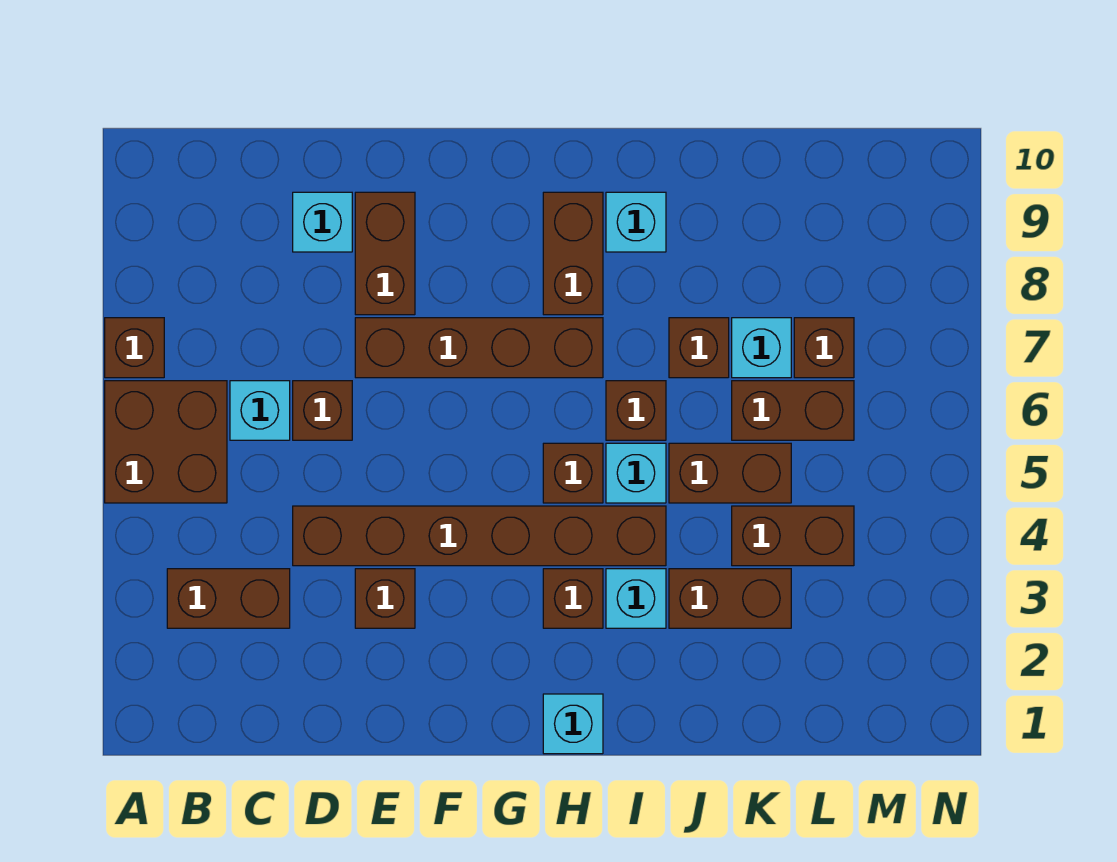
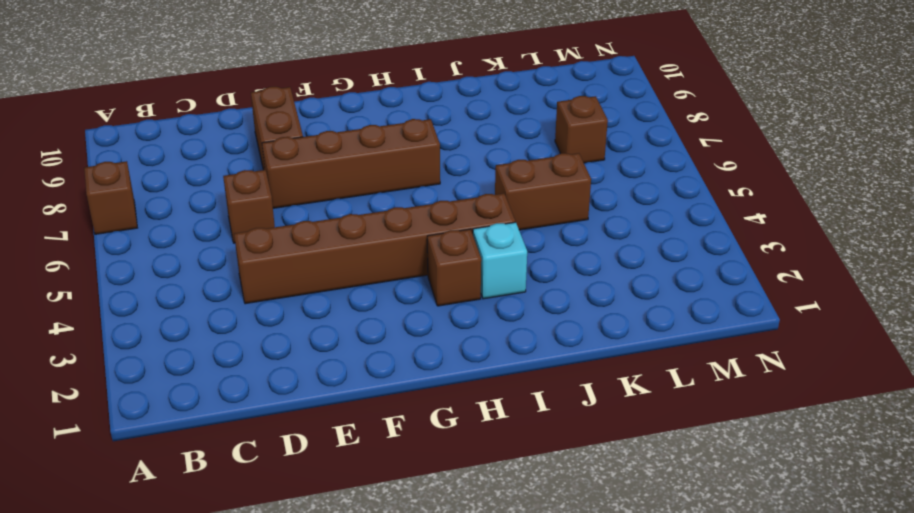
none -> brown 2x2 brick [105,381,227,503]
none -> brown 1x2 brick [167,569,290,628]
none -> cyan 1x1 brick [230,381,290,440]

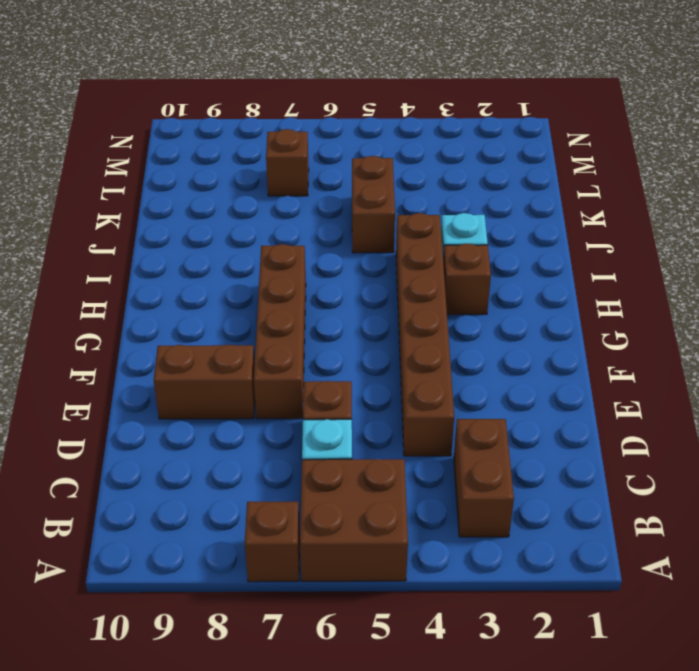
none -> cyan 1x1 brick [293,192,352,252]
none -> brown 1x1 brick [355,569,415,628]
none -> cyan 1x1 brick [543,694,603,754]

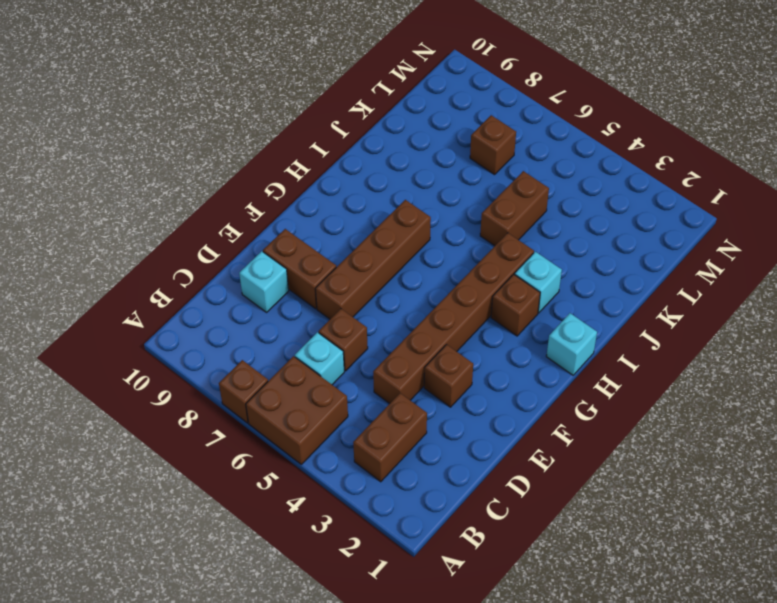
none -> brown 1x1 brick [543,443,603,503]
none -> brown 1x2 brick [543,192,603,315]
none -> cyan 1x1 brick [606,443,666,503]

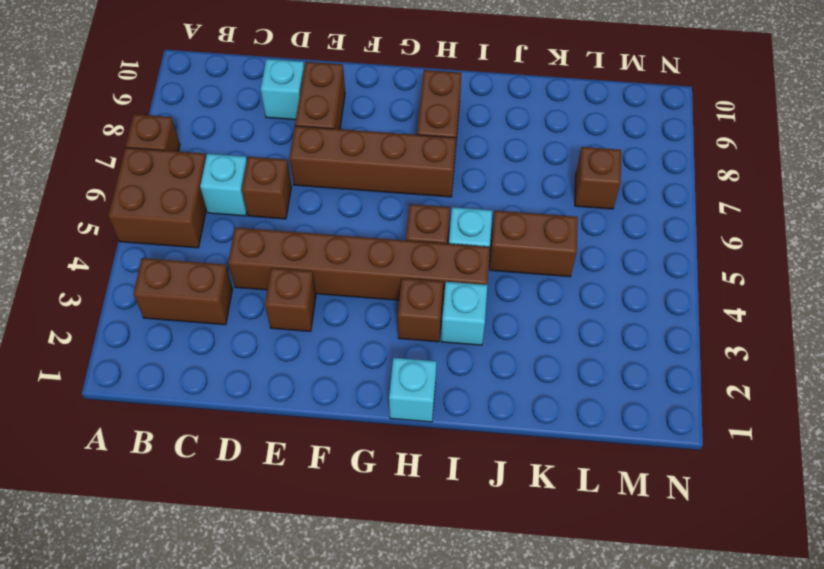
none -> brown 1x1 brick [606,381,666,440]
none -> cyan 1x1 brick [606,192,666,252]
none -> brown 1x2 brick [669,569,791,628]

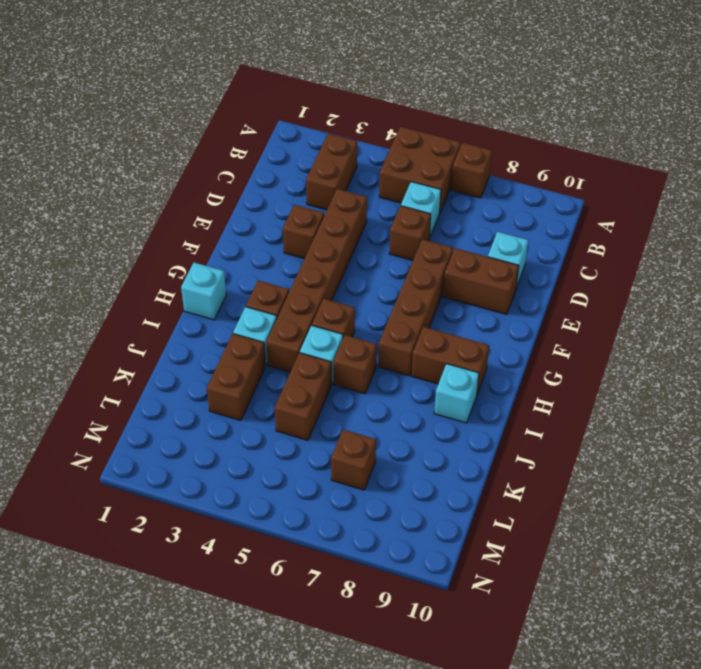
none -> brown 1x1 brick [669,318,729,378]
none -> brown 1x2 brick [732,506,854,566]
none -> brown 1x2 brick [732,381,854,440]

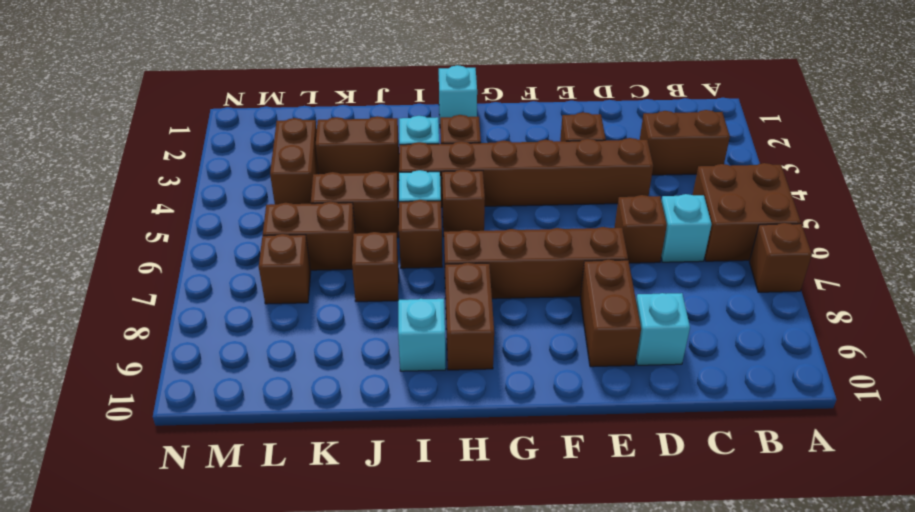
brown 1x2 brick [270,118,319,204] -> brown 1x2 brick turned to [732,506,854,566]
none -> cyan 1x1 brick [732,318,791,378]

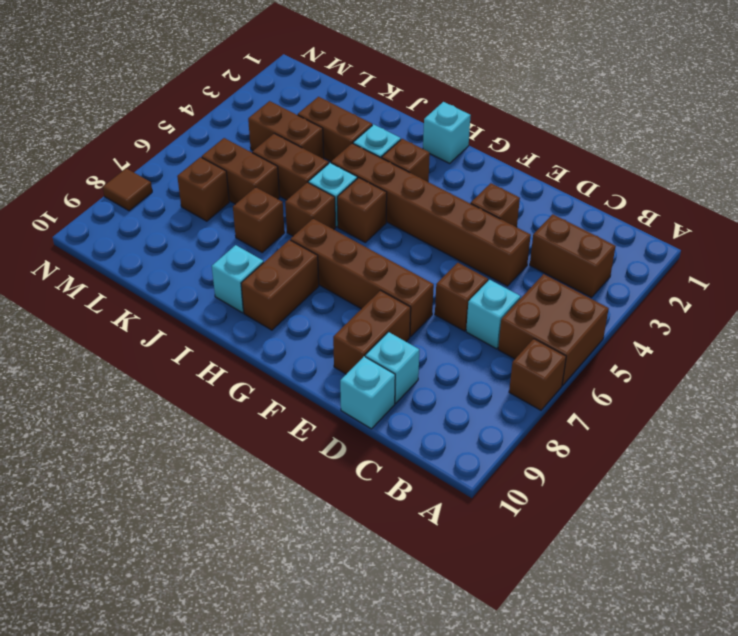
cyan 1x1 brick [340,356,395,429] -> cyan 1x1 brick moved to [732,318,791,378]
brown 1x1 tile [103,168,152,211] -> none

